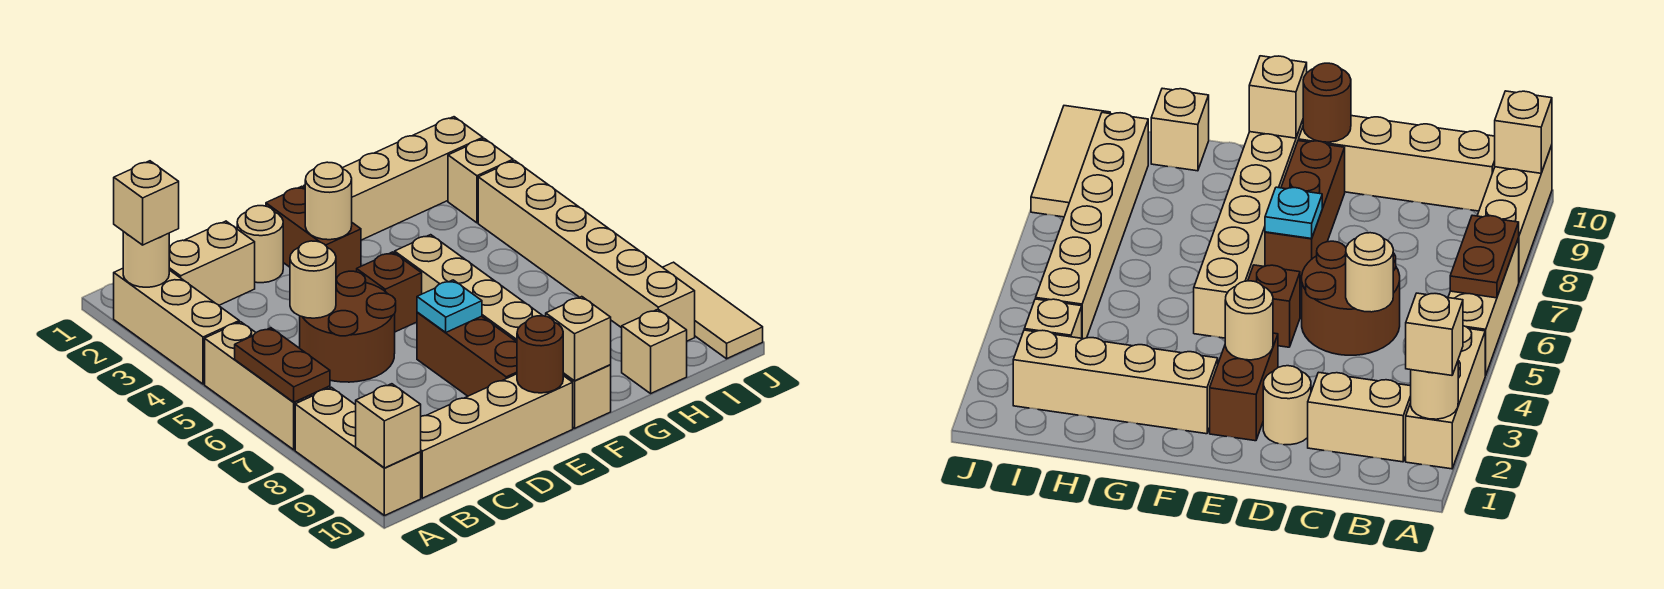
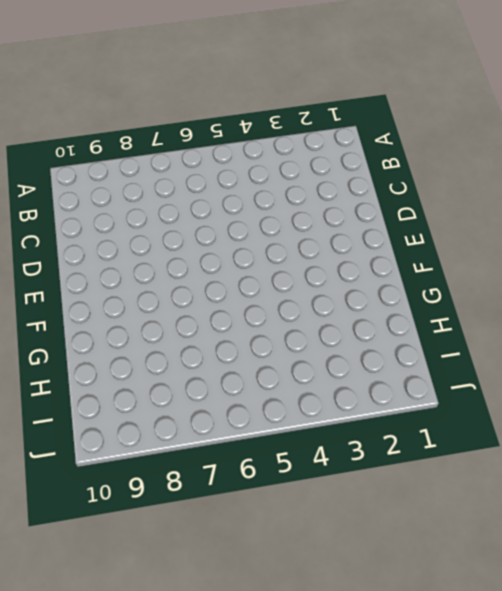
none -> tan 1x3 brick [114,269,239,384]
none -> tan 1x3 brick [205,322,330,450]
none -> tan 1x3 brick [295,387,421,516]

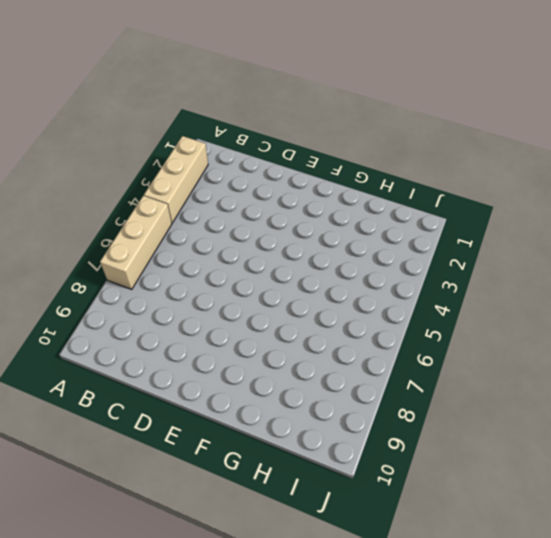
none -> tan 1x3 brick [295,387,421,516]
none -> tan 1x2 brick [169,221,255,305]
none -> tan 1x4 brick [421,374,573,498]

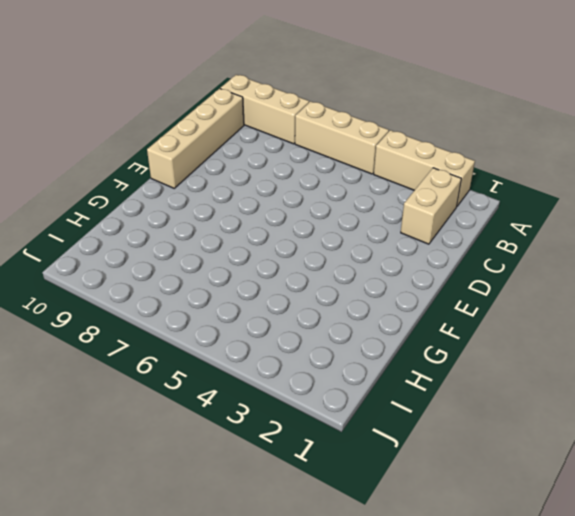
none -> brown 2x2 round brick [300,271,396,382]
none -> tan 1x1 round brick [237,206,283,283]
none -> brown 1x2 brick [266,186,361,279]

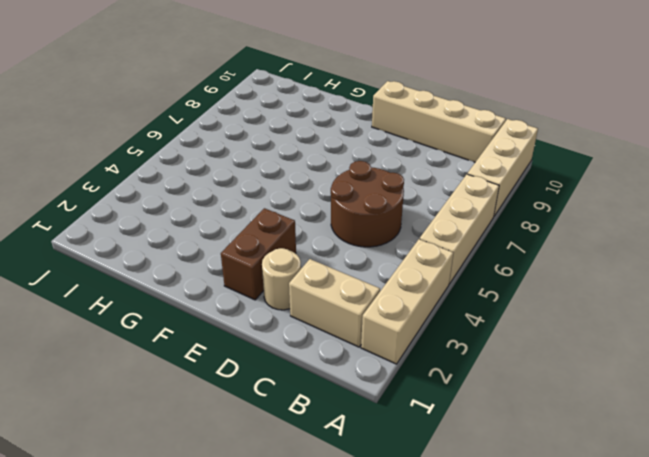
none -> brown 1x1 brick [357,252,422,332]
none -> brown 1x3 brick [417,312,517,396]
none -> tan 1x4 brick [304,117,483,240]

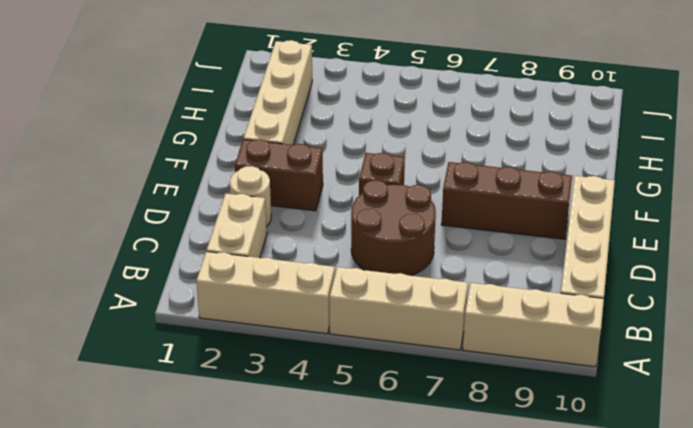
none -> tan 1x6 brick [395,235,611,428]
none -> tan 1x1 brick [622,309,687,393]
none -> tan 1x1 brick [448,139,513,223]

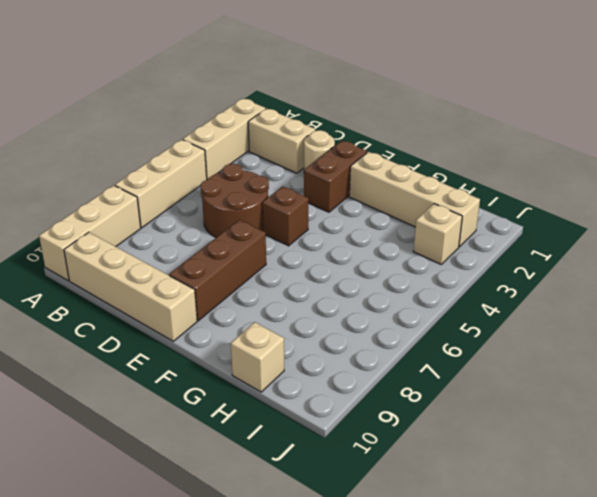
none -> tan 1x6 brick [395,235,611,428]
none -> tan 1x6 brick [478,160,695,341]
none -> tan 1x3 tile [663,262,763,359]

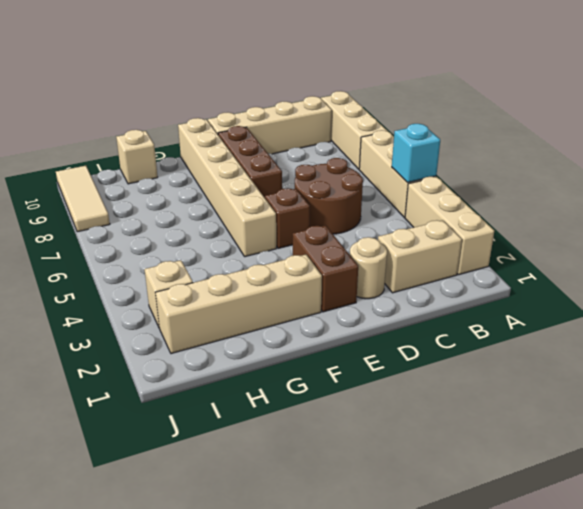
cyan 1x1 brick [392,124,440,183] -> none
none -> tan 1x6 brick [478,160,695,341]
none -> tan 1x1 round brick [123,232,169,287]
none -> brown 1x2 plate [235,328,330,402]

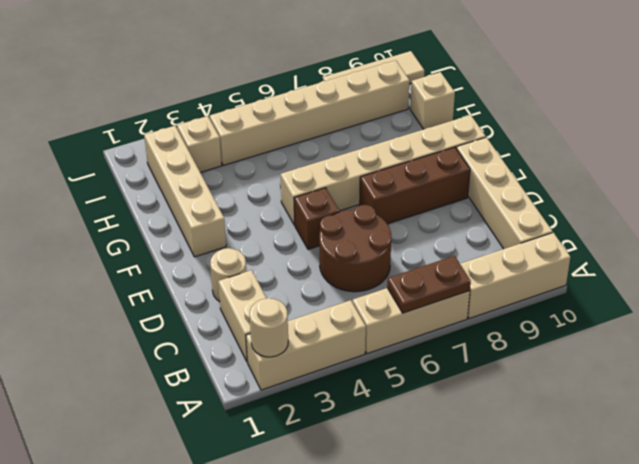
none -> brown 1x2 brick [266,186,361,279]
none -> tan 1x1 brick [356,384,421,468]
none -> tan 1x1 round brick [290,241,336,318]

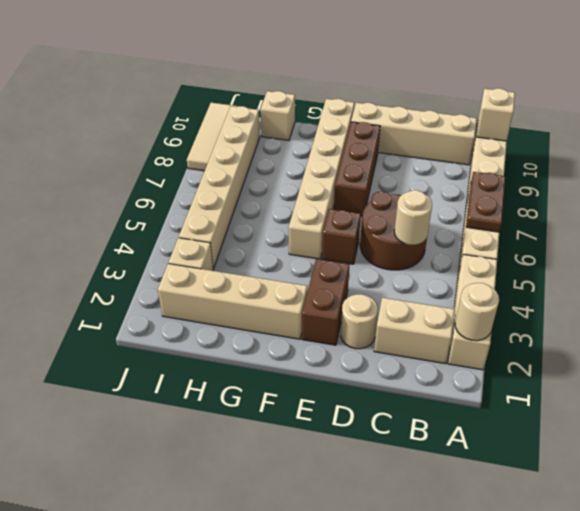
none -> tan 1x1 round brick [305,162,352,240]
none -> cyan 1x1 plate [417,280,482,332]
none -> brown 1x1 round brick [517,316,563,393]

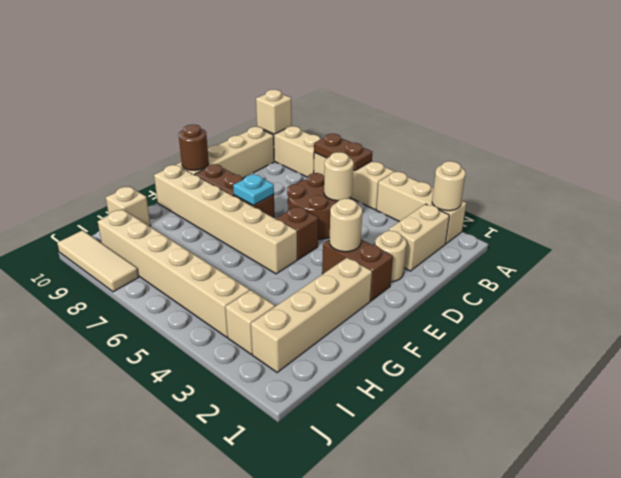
none -> tan 1x1 brick [546,297,611,381]
none -> tan 1x1 brick [114,161,179,245]

